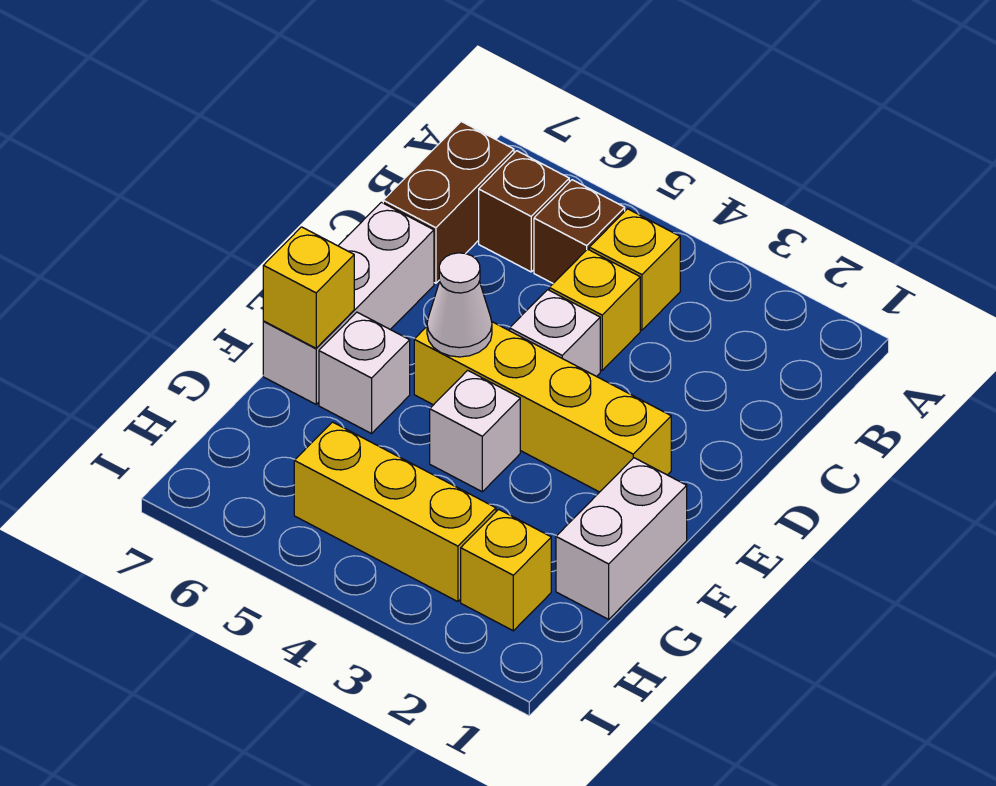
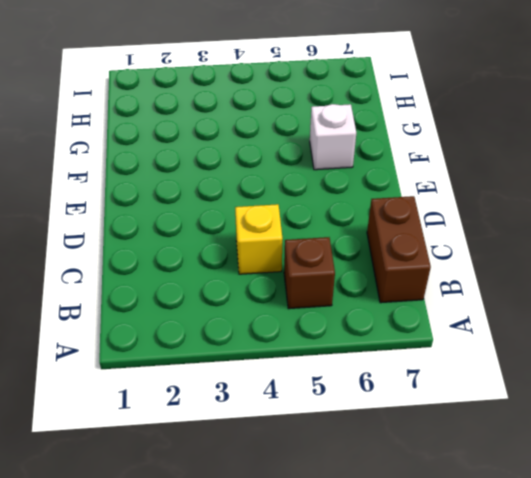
none -> yellow 1x1 brick [589,209,680,330]
none -> brown 1x1 brick [479,151,569,272]
none -> white 1x1 brick [510,290,600,377]

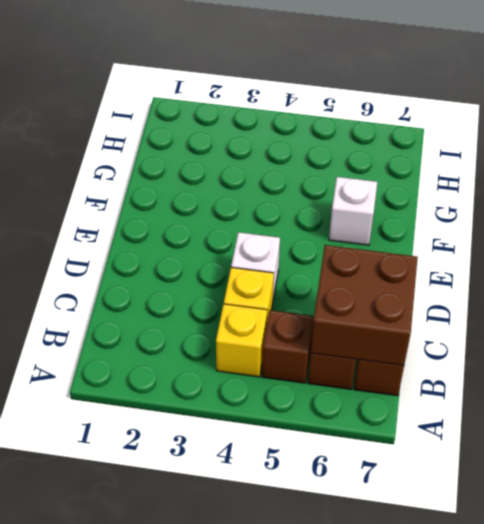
brown 2x2 brick [311,245,418,365] -> none
none -> white 1x3 brick [263,202,434,404]
none -> yellow 1x4 brick [414,322,671,492]
none -> white 1x2 brick [556,458,687,619]

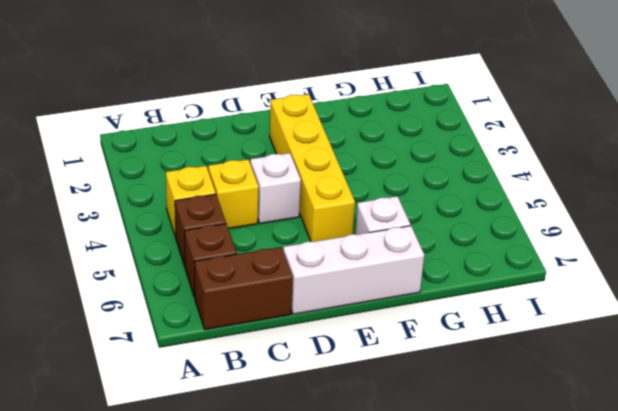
none -> white 1x2 brick [556,458,687,619]
none -> white 1x1 brick [430,370,520,492]
none -> yellow 1x1 brick [461,509,551,631]

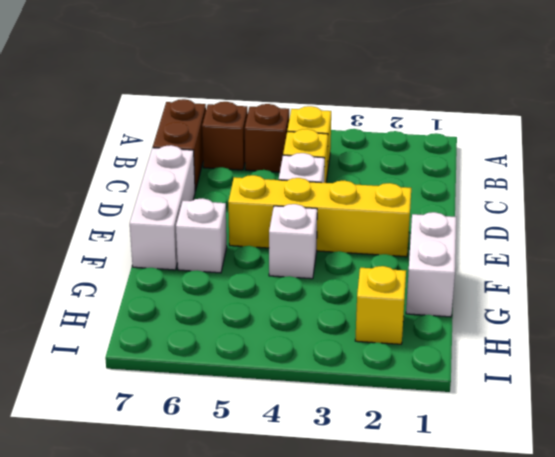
none -> yellow 1x3 brick [294,422,496,602]
none -> white 1x1 cone [427,253,492,357]
none -> yellow 1x1 brick [263,227,354,348]

